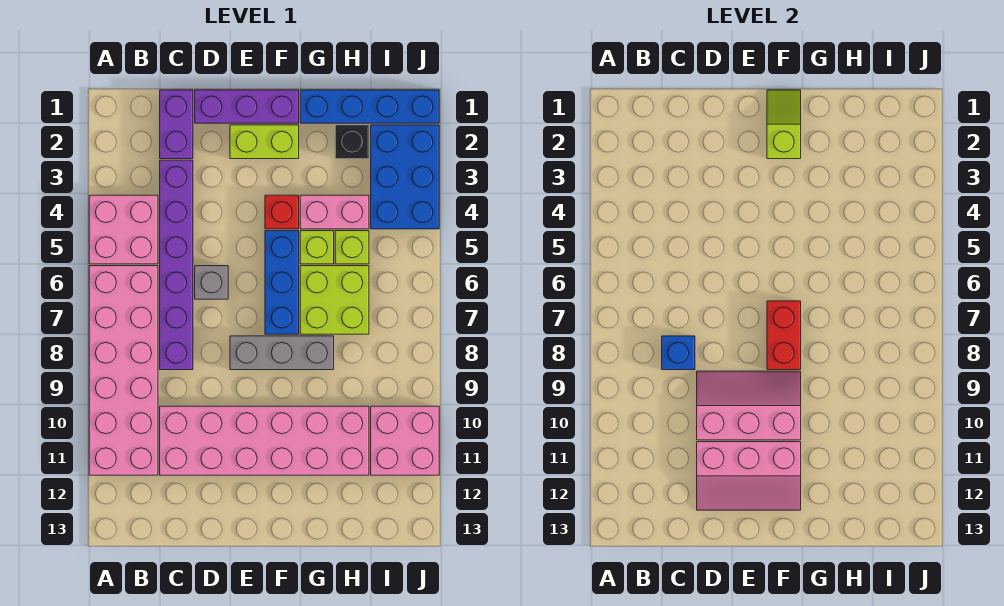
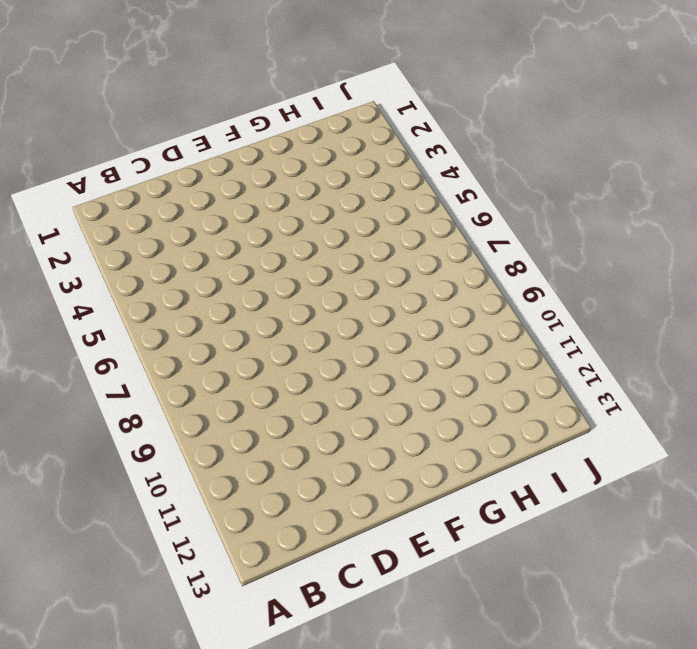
none -> pink 2x2 brick [89,195,158,264]
none -> pink 2x6 brick [89,266,158,475]
none -> purple 1x2 brick [160,90,193,159]

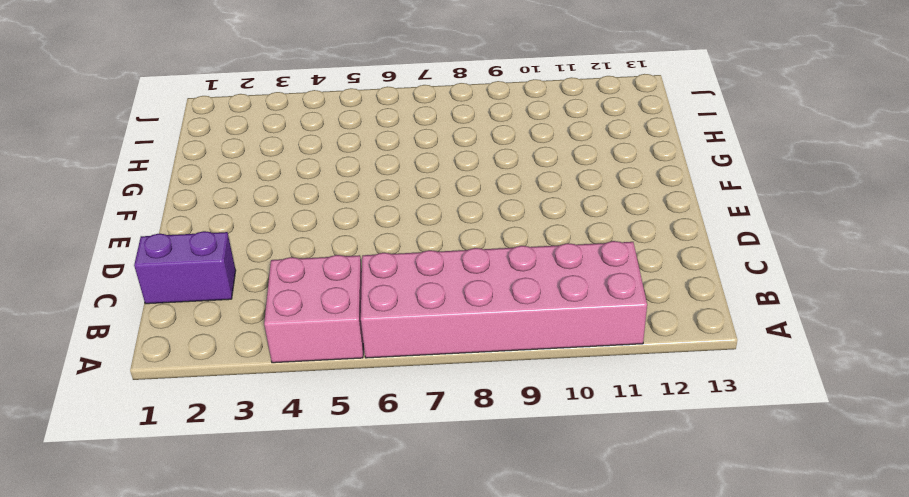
none -> purple 1x6 brick [160,160,193,370]
none -> pink 2x6 brick [160,406,369,475]
none -> purple 1x3 brick [195,90,299,123]

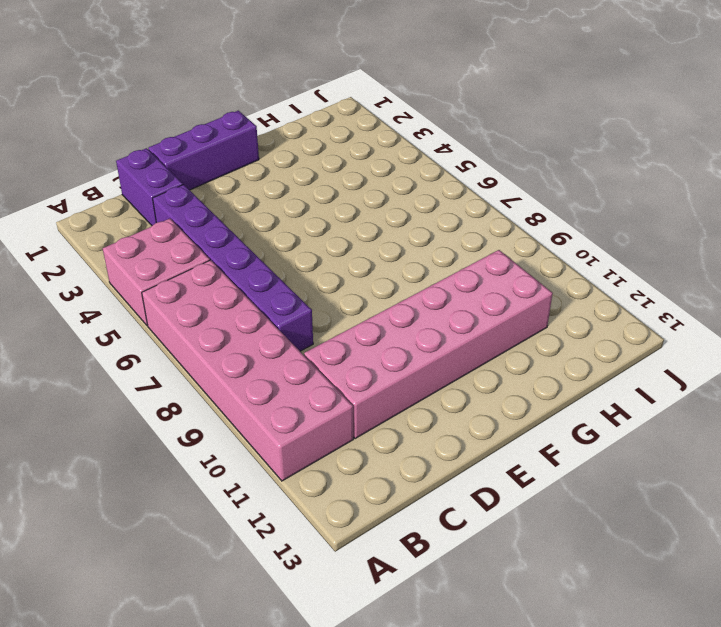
none -> grey 1x1 brick [195,266,228,299]
none -> lime 1x2 brick [230,125,299,159]
none -> grey 1x3 brick [230,336,334,370]

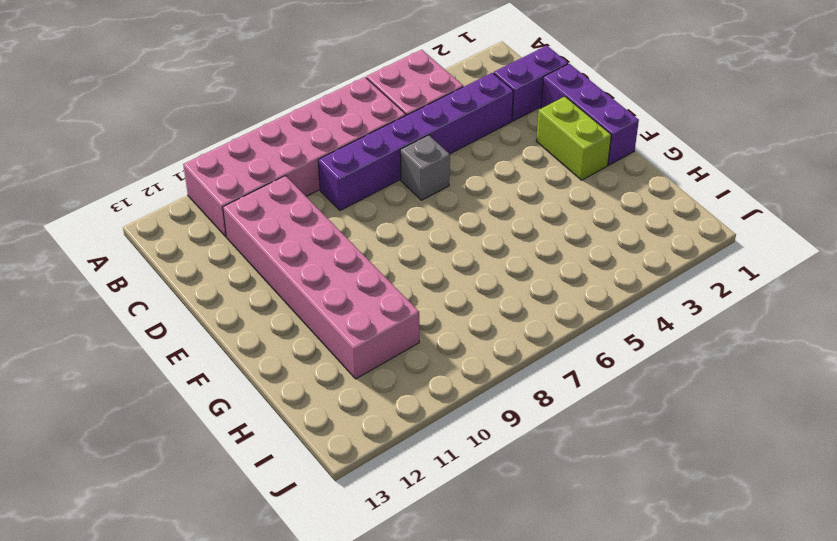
none -> grey 1x3 brick [230,336,334,370]
none -> red 1x1 brick [265,195,299,229]
none -> blue 1x3 brick [265,231,299,334]

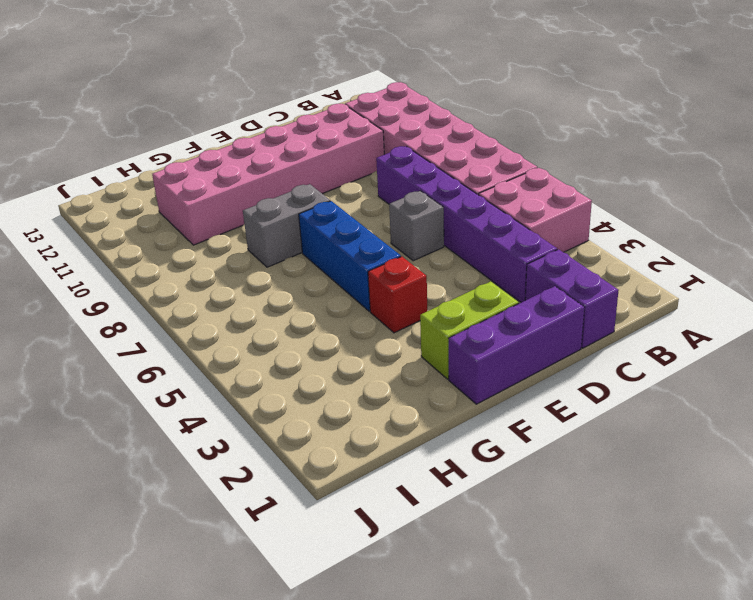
grey 1x2 brick [243,184,330,267] -> grey 1x3 brick [230,336,334,370]
none -> blue 1x4 brick [300,90,439,123]
none -> pink 1x2 brick [300,195,369,229]
none -> lime 1x1 brick [300,231,334,264]

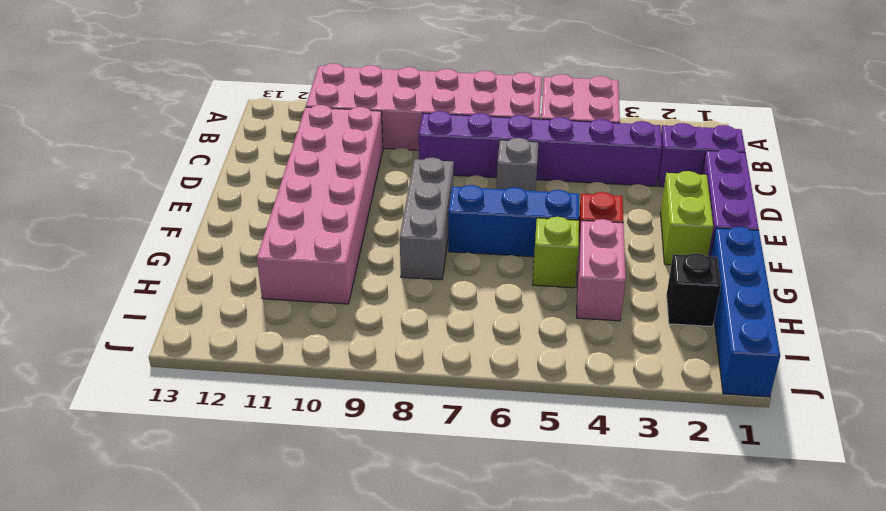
none -> lime 2x2 brick [300,266,369,334]
none -> lime 1x1 brick [335,231,369,264]
none -> blue 2x3 brick [371,125,439,229]

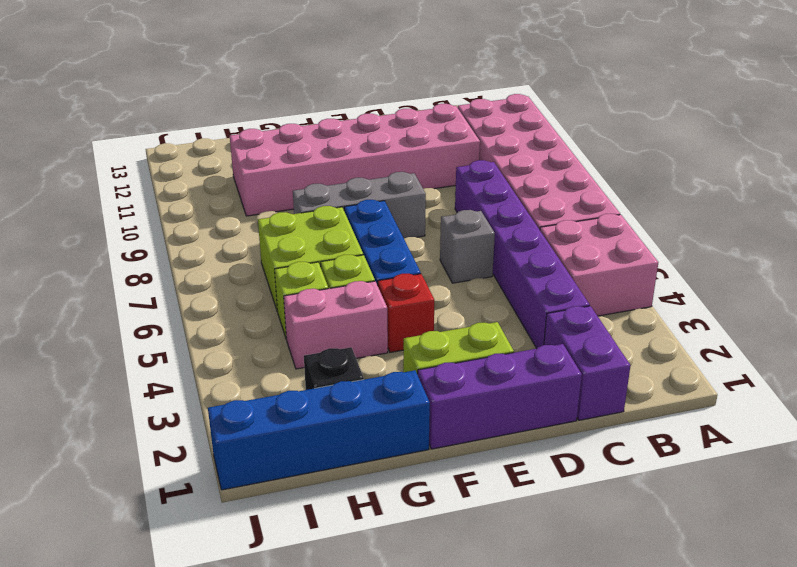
none -> blue 2x3 brick [371,125,439,229]
none -> pink 2x2 brick [371,406,439,475]
none -> blue 1x1 brick [662,336,695,370]

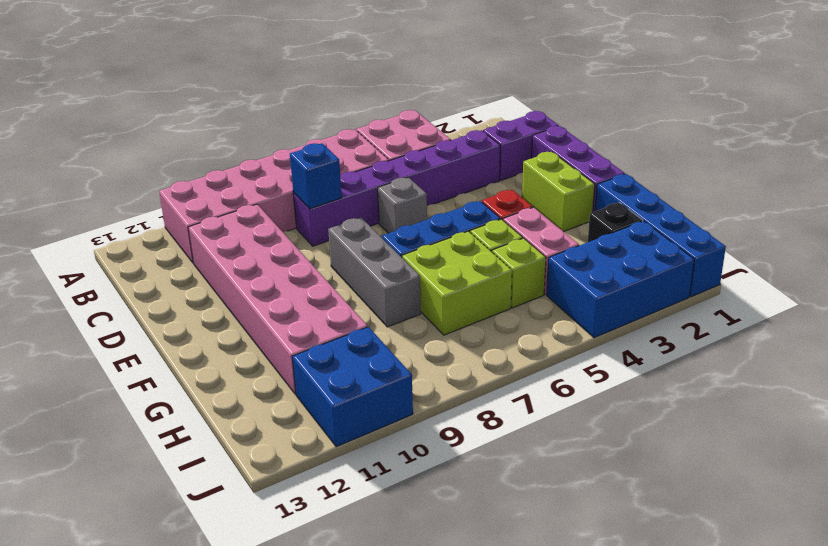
blue 2x2 brick [292,327,413,447] -> pink 2x2 brick [371,406,439,475]
none -> pink 2x3 slope [697,371,801,440]
none -> pink 2x3 slope [697,442,801,510]
none -> lime 1x2 slope [767,90,801,159]

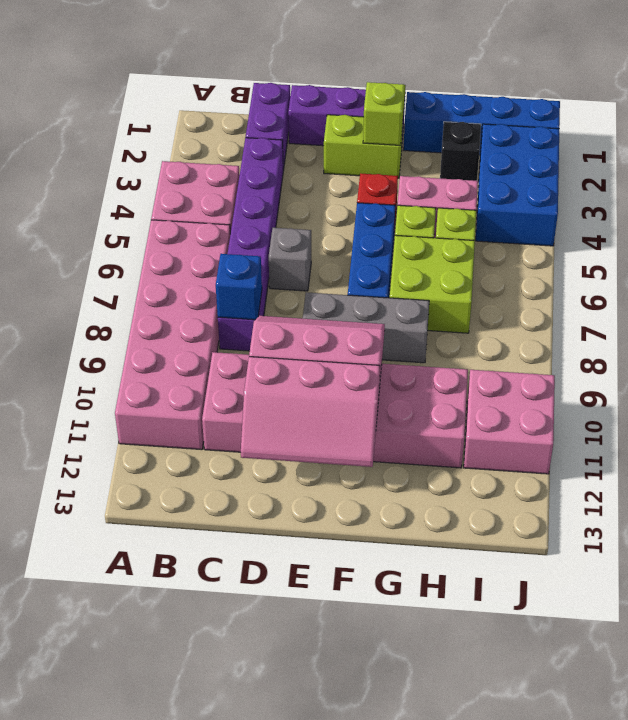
none -> red 1x2 brick [767,301,801,370]

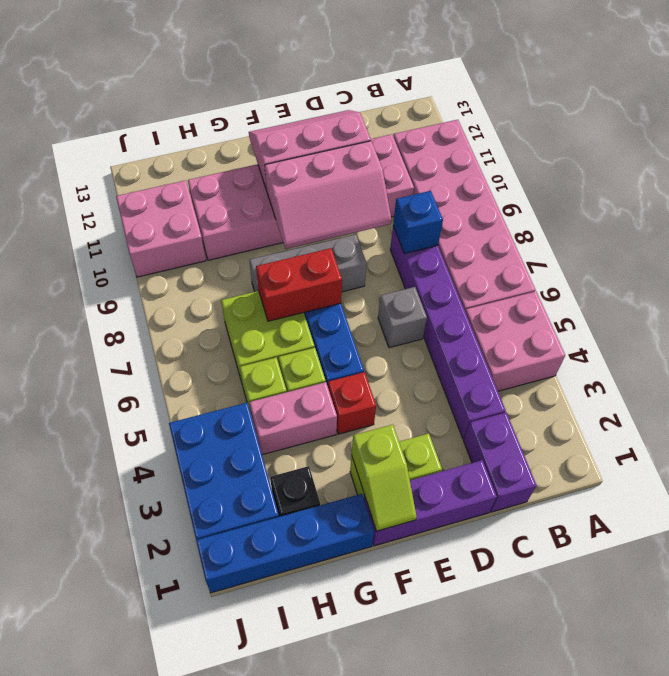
red 1x2 brick [256,248,342,321] -> red 1x2 brick turned to [767,301,801,370]

